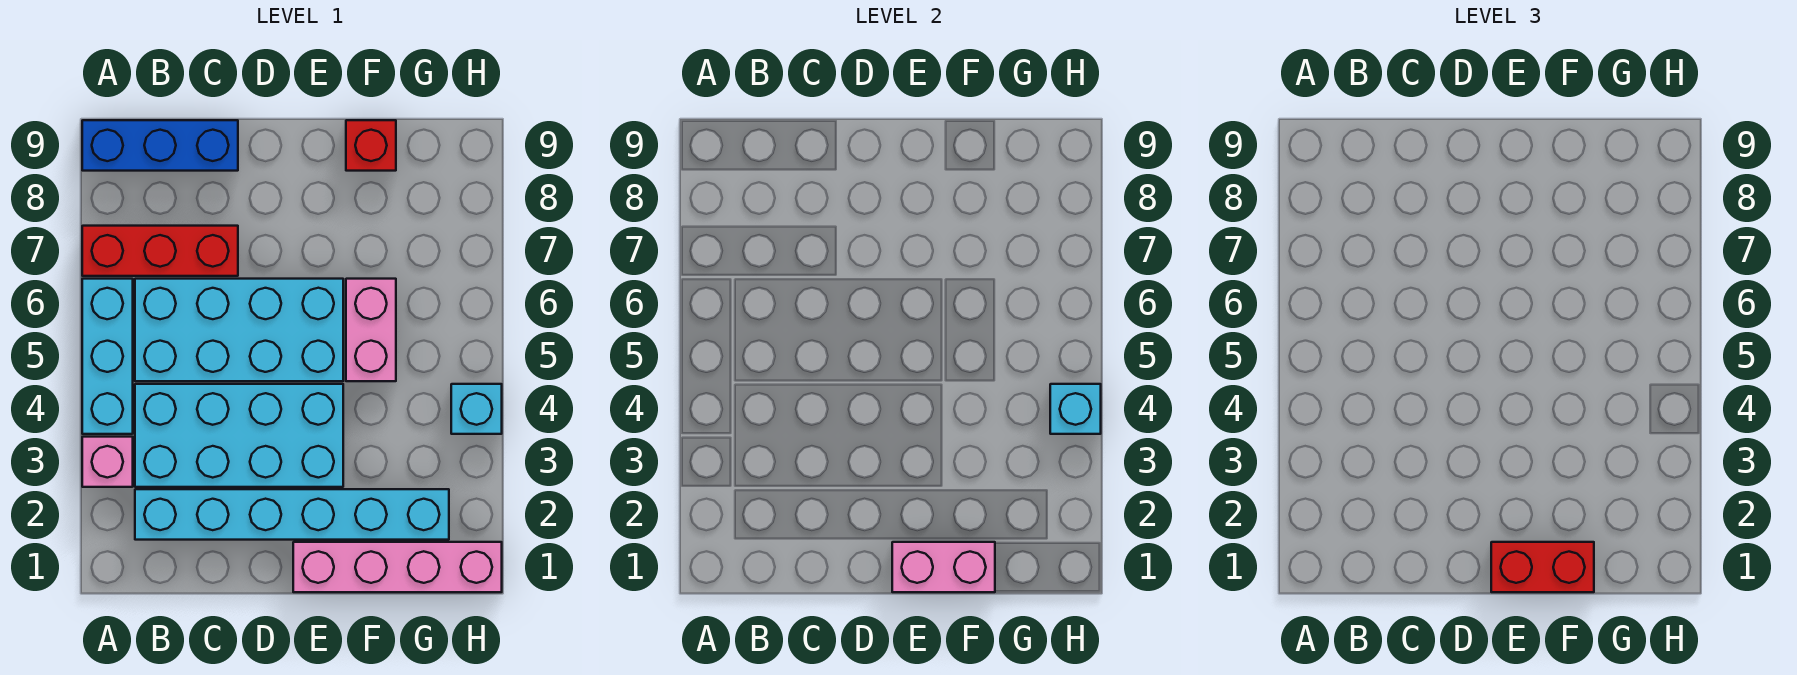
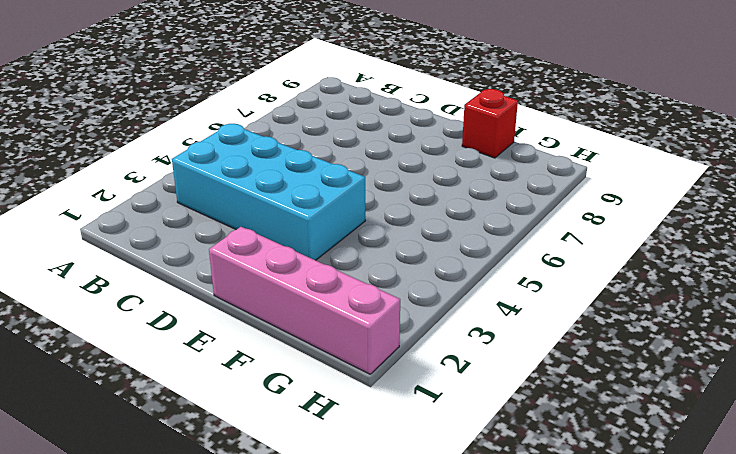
none -> pink 1x1 brick [82,437,133,487]
none -> cyan 1x3 brick [82,279,133,434]
none -> red 1x3 brick [82,226,238,276]

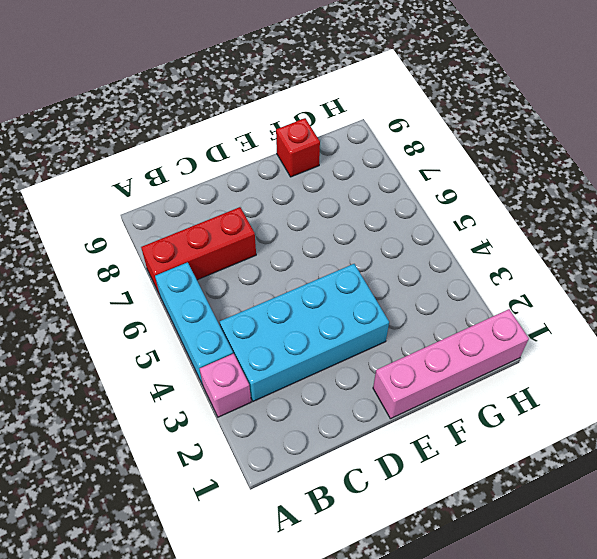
none -> blue 1x3 brick [82,120,238,171]
none -> cyan 1x6 brick [135,489,449,540]
none -> cyan 2x4 brick [135,279,343,381]

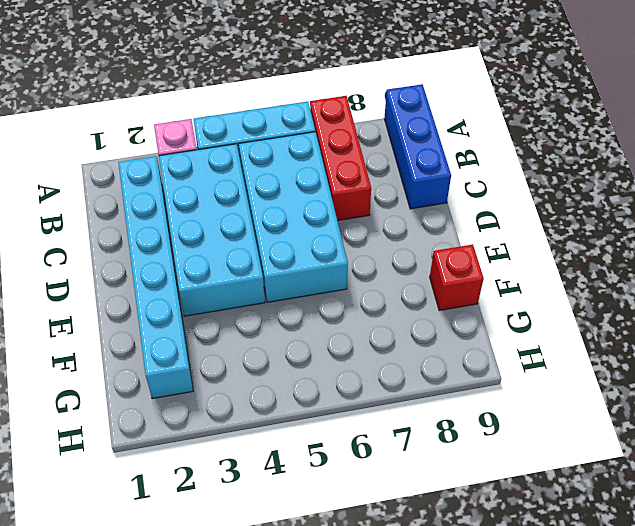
none -> pink 1x4 brick [293,542,502,592]
none -> pink 1x2 brick [346,279,396,381]
none -> cyan 1x1 brick [451,384,502,434]

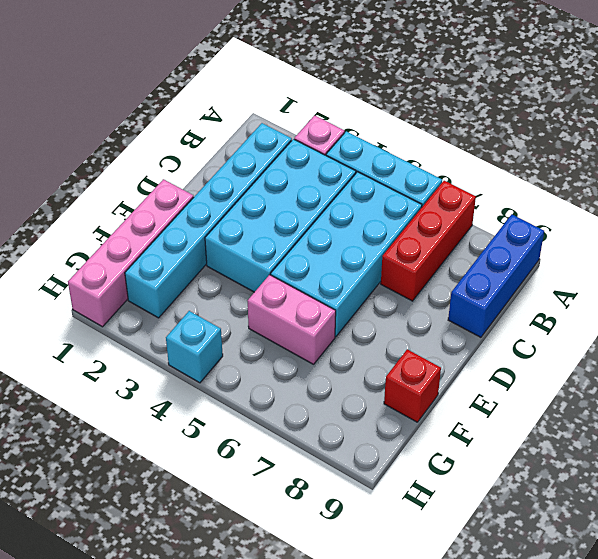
none -> pink 1x2 brick [892,542,995,592]
none -> cyan 1x1 brick [1050,384,1101,434]
none -> red 1x2 brick [1491,542,1594,592]

